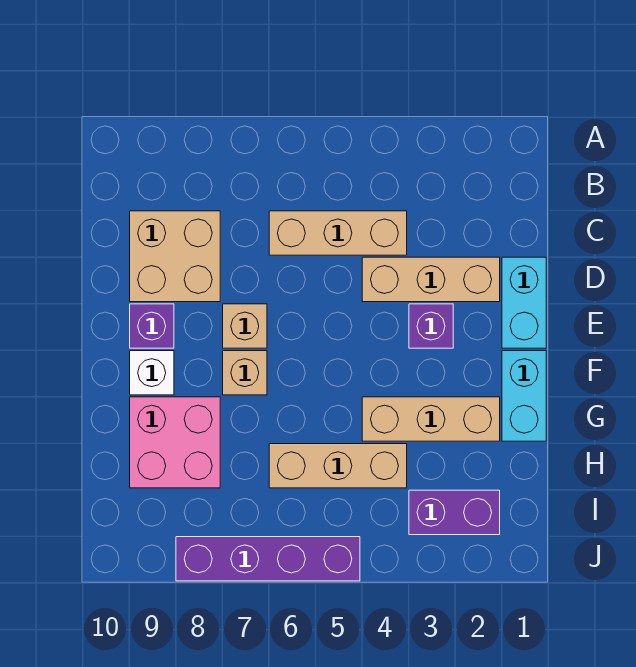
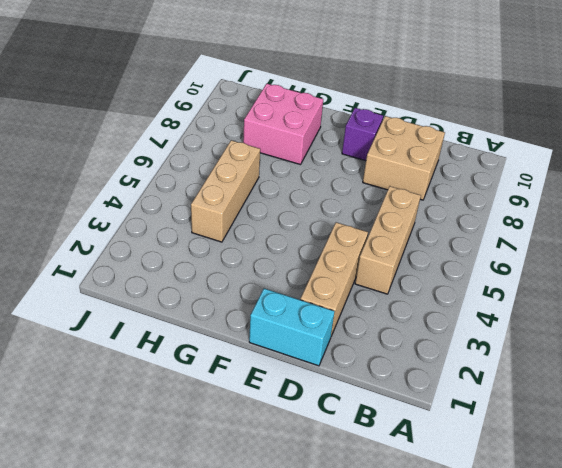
none -> purple 1x1 brick [409,304,453,348]
none -> tan 1x1 brick [223,304,267,348]
none -> cyan 1x2 brick [502,351,546,441]

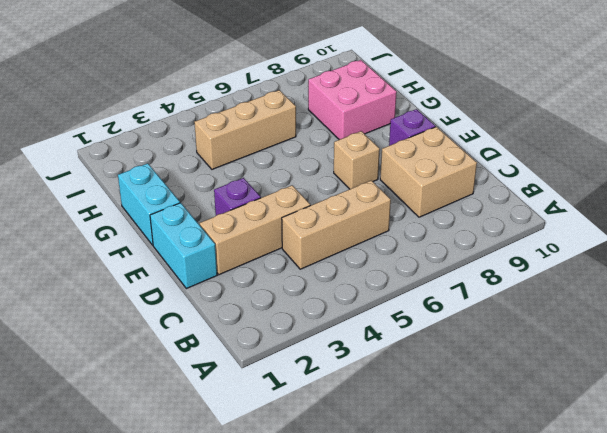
none -> tan 1x1 brick [223,351,267,395]
none -> white 1x1 brick [130,351,174,395]
none -> tan 1x3 brick [362,397,500,441]

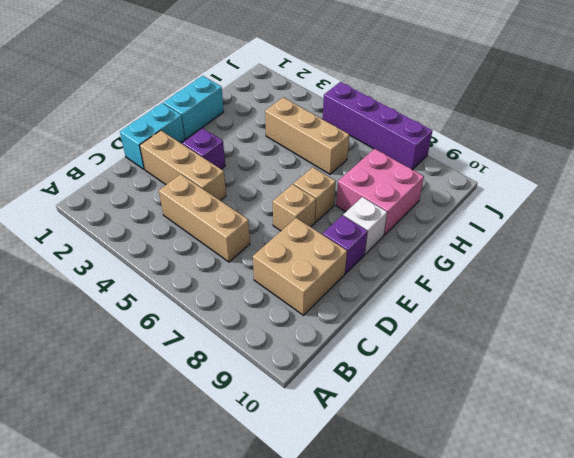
none -> tan 1x3 brick [362,397,500,441]
none -> purple 1x2 brick [409,490,500,535]

